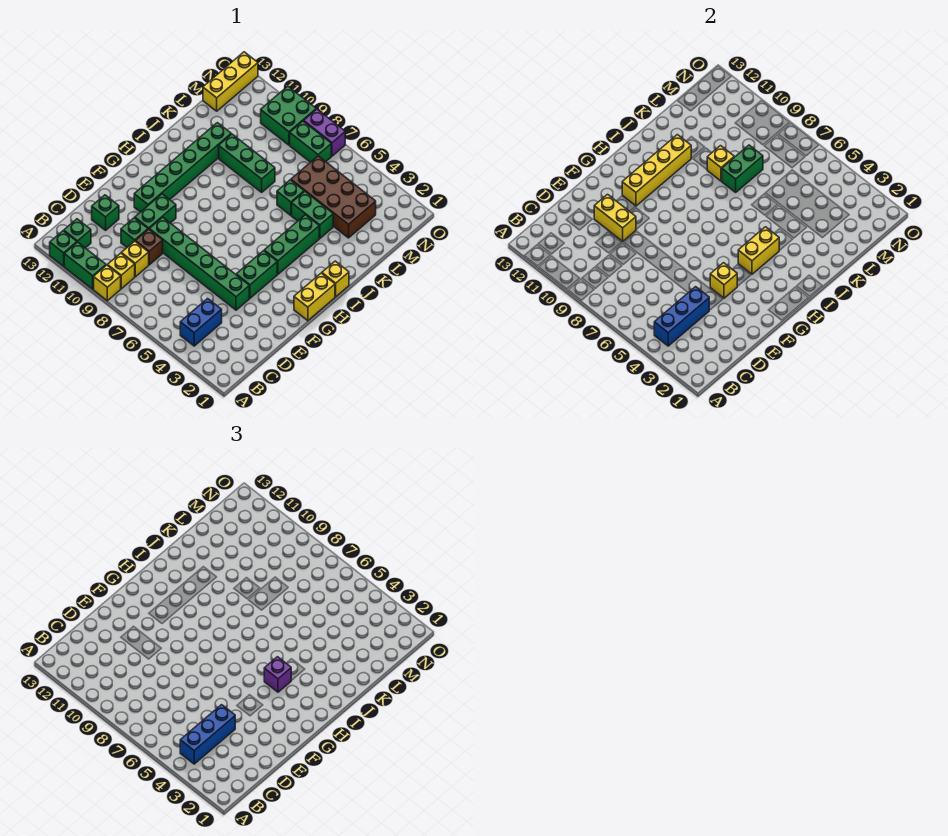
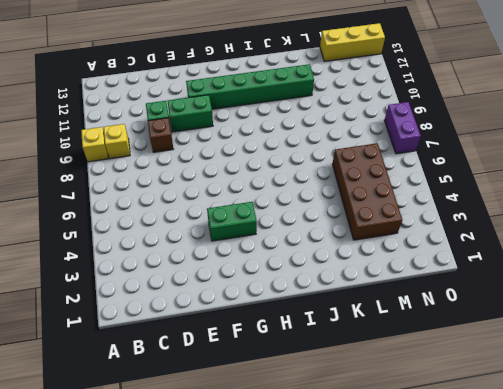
none -> green 1x2 brick [64,242,106,289]
none -> green 1x1 brick [50,231,77,266]
none -> blue 1x2 brick [180,299,222,346]
none -> green 1x1 brick [64,219,91,248]

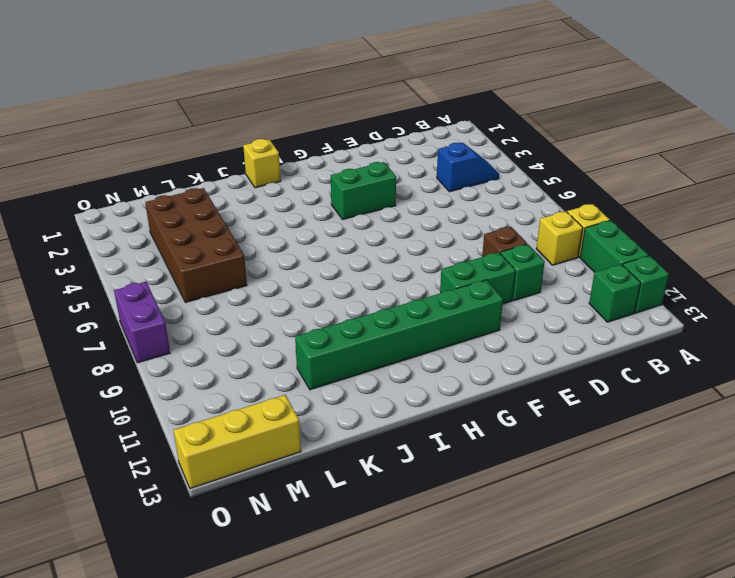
blue 1x2 slope [437,143,499,192] -> blue 1x2 brick [180,299,222,346]
none -> yellow 1x1 brick [121,241,149,277]
none -> green 1x1 brick [92,195,119,230]
none -> green 1x6 brick [149,217,249,310]
none -> yellow 1x2 brick [294,273,335,321]

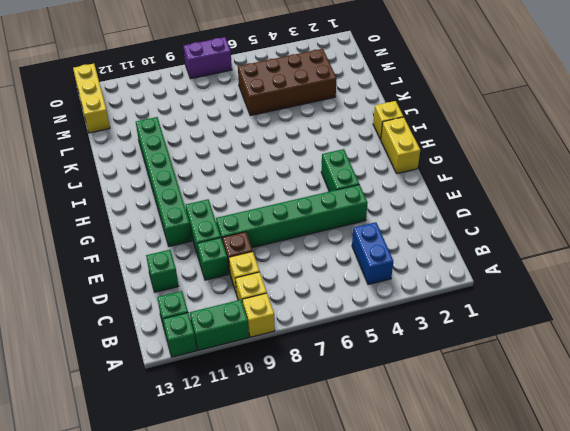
none -> green 1x3 brick [264,215,319,274]
none -> green 1x2 brick [292,191,333,238]
none -> green 1x1 brick [277,180,304,215]
none -> green 1x3 brick [219,134,275,192]

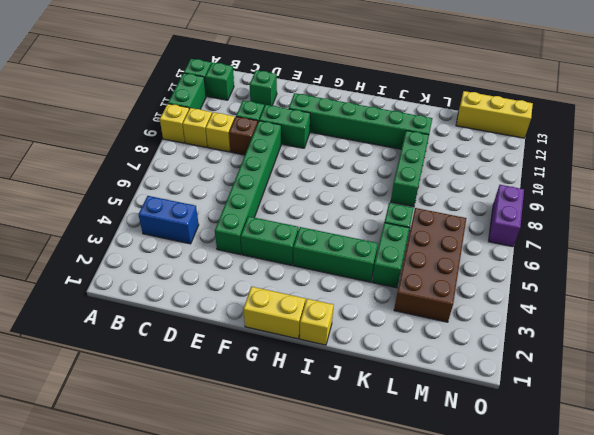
none -> green 1x2 brick [290,121,331,162]
none -> green 2x2 brick [261,86,316,145]
none -> blue 1x3 brick [654,287,709,346]
none -> yellow 1x2 brick [594,194,636,241]

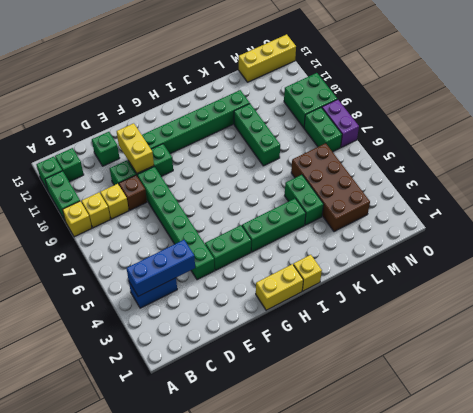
none -> green 1x1 brick [277,180,304,215]
none -> yellow 1x1 brick [710,263,737,298]
none -> yellow 1x4 brick [622,135,691,206]
none -> yellow 1x2 brick [738,227,779,274]

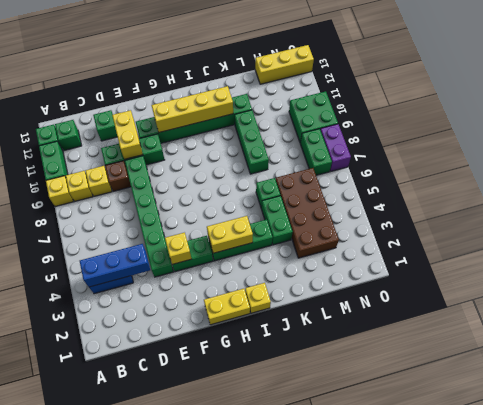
none -> green 1x2 brick [722,145,763,192]
none -> yellow 1x1 brick [707,146,734,181]
none -> blue 1x3 brick [180,705,235,764]
none -> purple 1x1 brick [264,657,291,692]

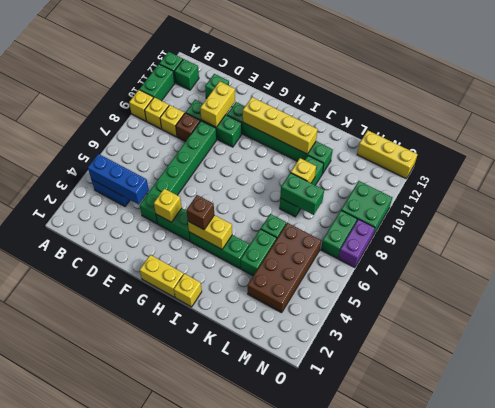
brown 1x1 brick [186,195,214,230] -> purple 1x1 brick [264,657,291,692]
none -> blue 1x3 brick [180,705,235,764]

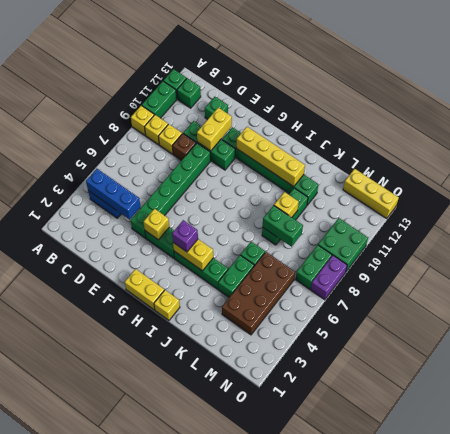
none -> blue 1x3 brick [180,705,235,764]

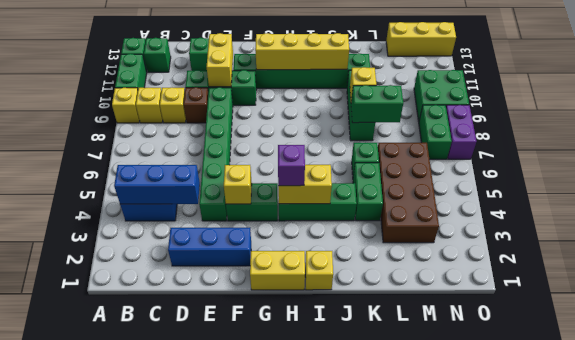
blue 1x3 brick [168,228,251,266] -> blue 1x3 brick moved to [180,705,235,764]

